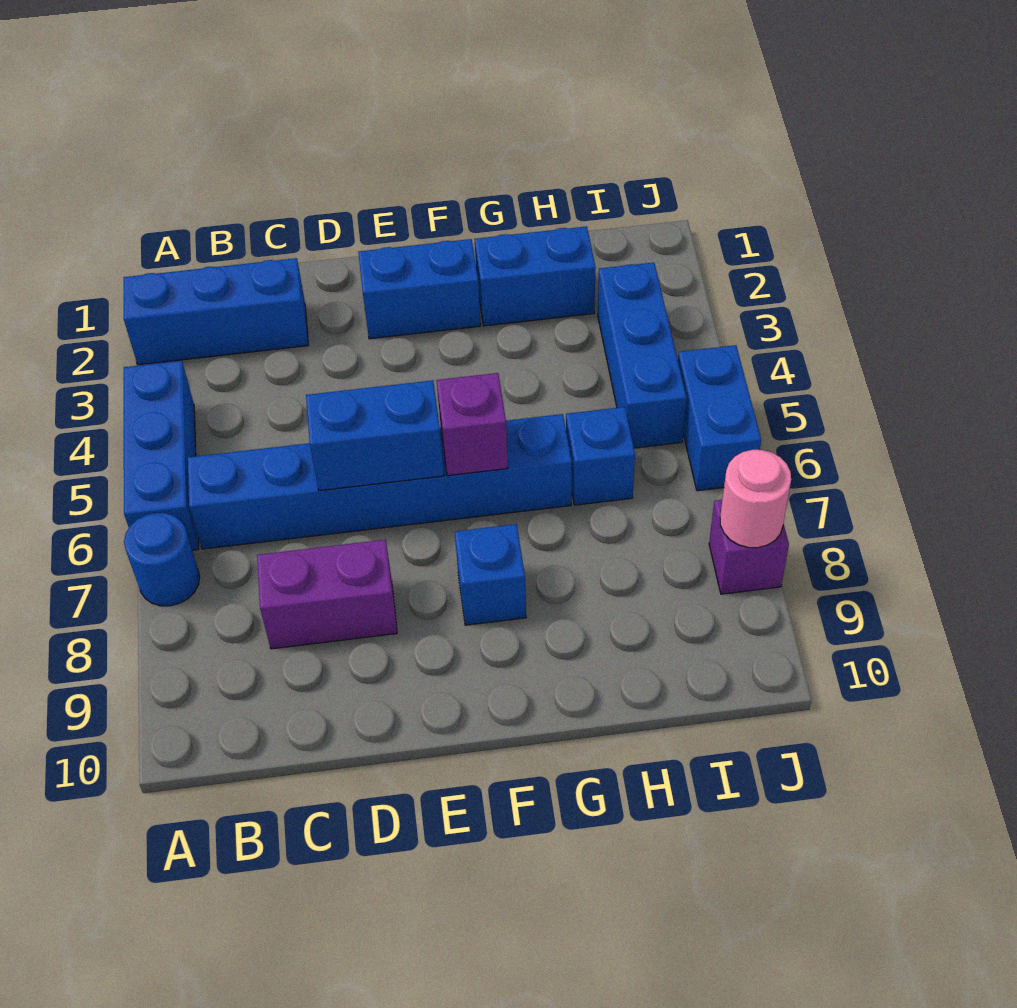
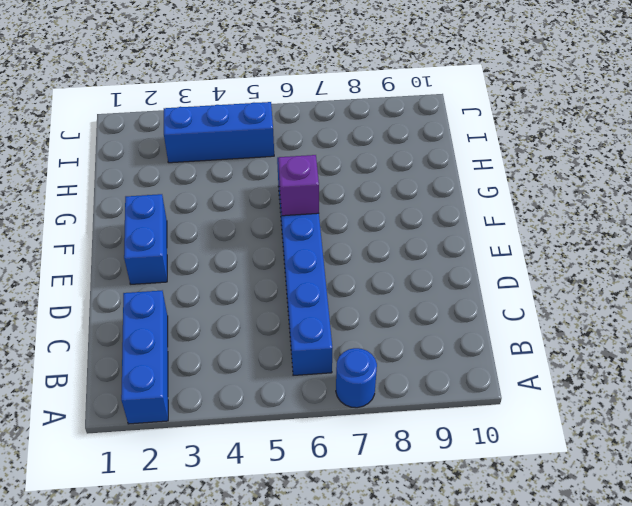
none -> blue 1x3 brick [124,361,199,550]
none -> purple 1x2 brick [257,540,397,649]
none -> blue 1x1 brick [455,524,526,625]

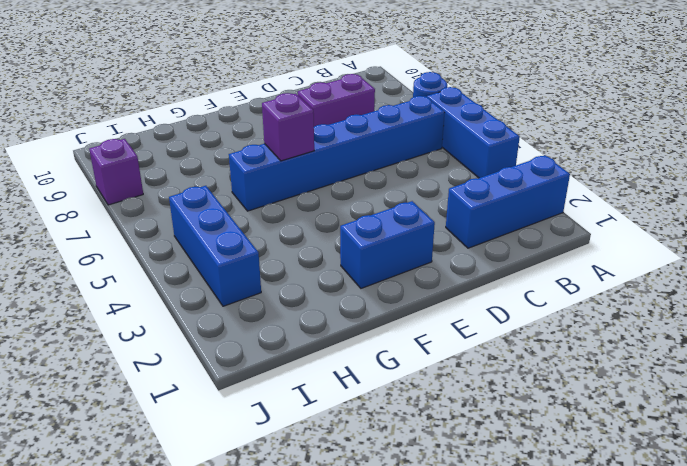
none -> blue 1x1 brick [455,524,526,625]
none -> blue 1x2 brick [475,226,596,326]
none -> blue 1x1 brick [566,407,635,505]

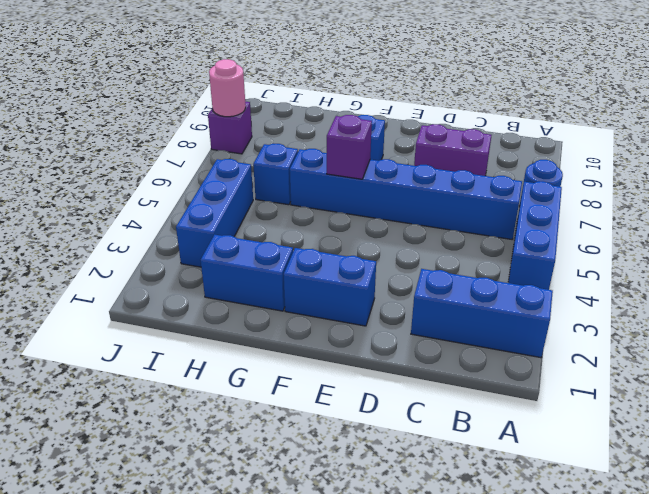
none -> blue 1x2 brick [678,345,761,491]
none -> blue 1x2 brick [306,380,444,491]

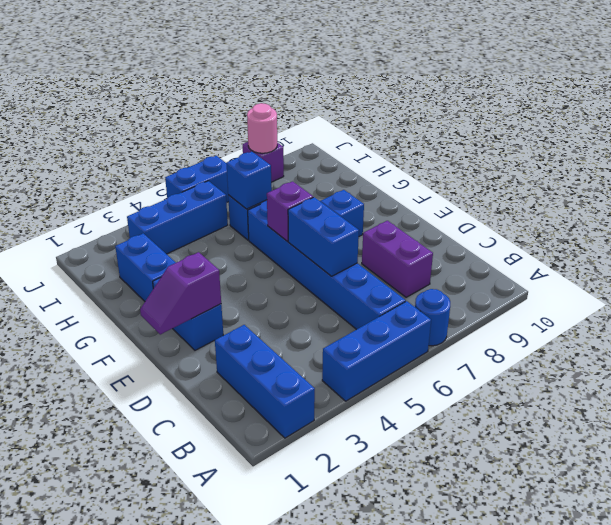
purple 1x2 slope [140,252,221,334] -> none
blue 1x1 brick [227,152,272,209] -> none

